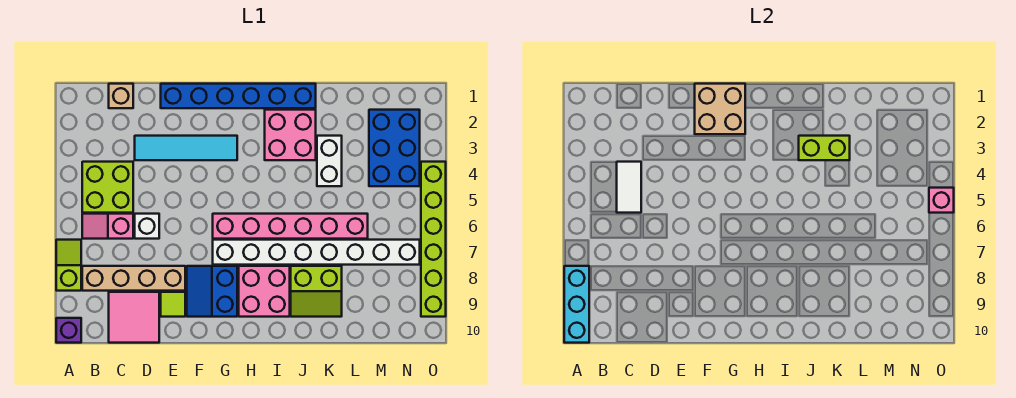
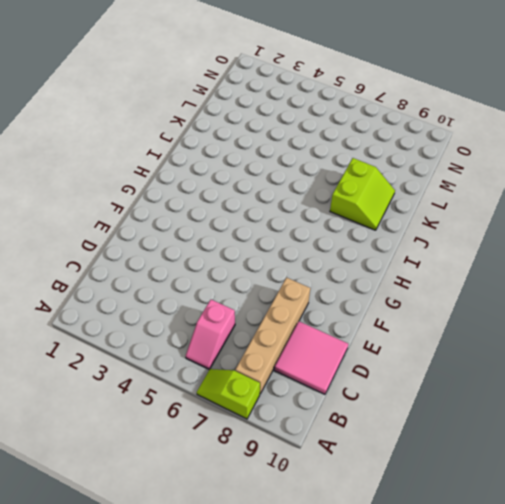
none -> purple 1x1 brick [56,318,81,343]
none -> lime 2x2 brick [82,162,133,213]
none -> tan 1x1 brick [109,84,133,108]

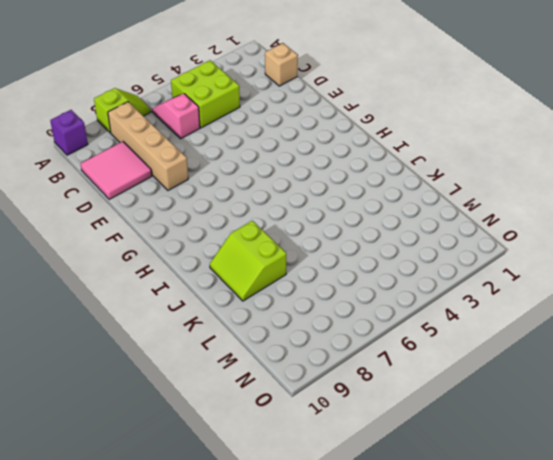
none -> cyan 1x4 tile [135,136,237,160]
none -> white 1x1 brick [135,214,159,239]
none -> blue 1x6 brick [161,84,316,108]

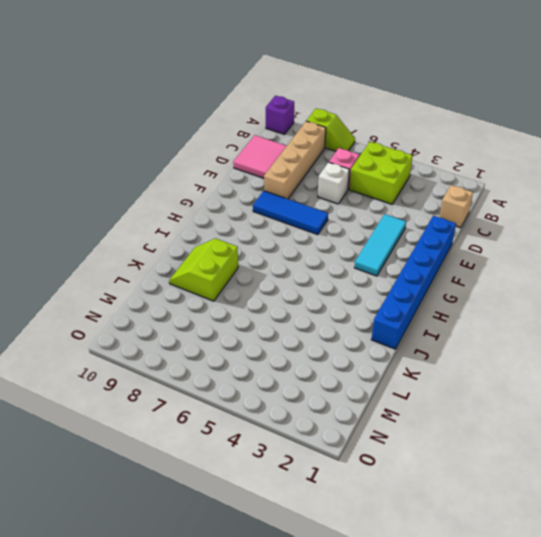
cyan 1x3 tile [354,214,406,276] -> cyan 1x4 tile [135,136,237,160]
blue 1x3 tile [253,191,328,235] -> blue 2x2 slope [187,266,237,317]
none -> lime 1x1 tile [161,292,185,317]
none -> pink 1x6 brick [213,214,368,239]
none -> white 1x8 brick [213,240,420,265]

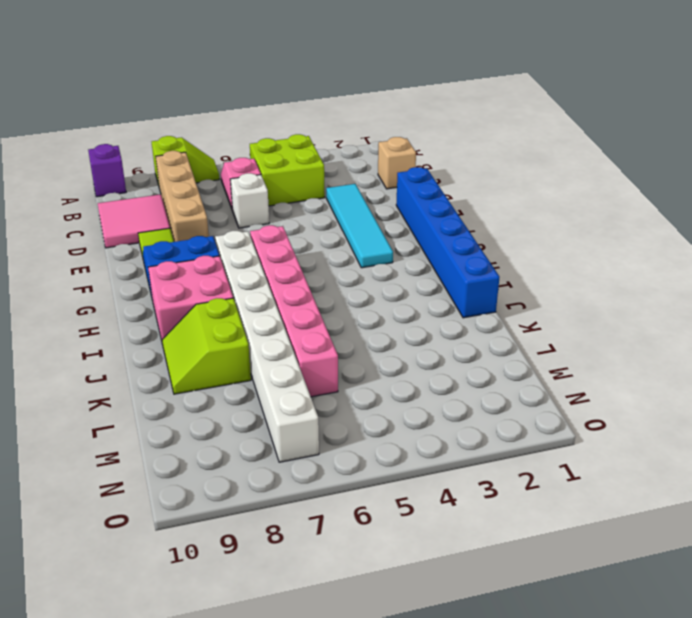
none -> pink 2x2 brick [265,110,316,160]
none -> white 1x2 brick [317,136,342,186]
none -> blue 2x3 brick [369,110,420,186]

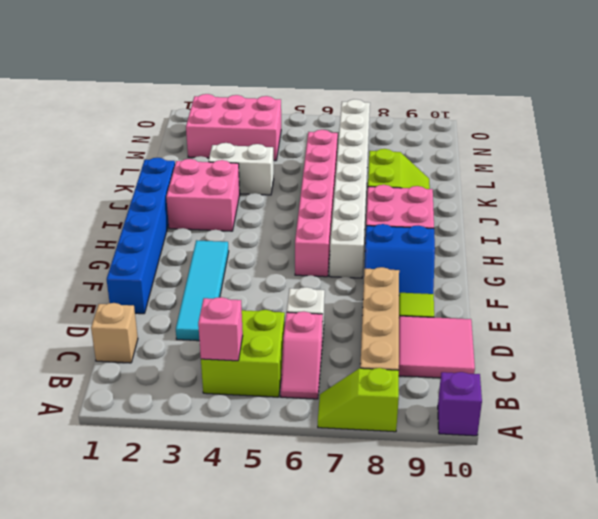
pink 1x1 brick [198,297,243,361] -> pink 1x1 brick moved to [929,188,954,213]
pink 2x3 brick [186,94,281,161] -> blue 2x3 brick [369,110,420,186]
none -> lime 1x6 brick [421,162,446,317]
none -> cyan 1x3 brick [564,266,589,343]
none -> white 1x2 tile [617,162,641,213]

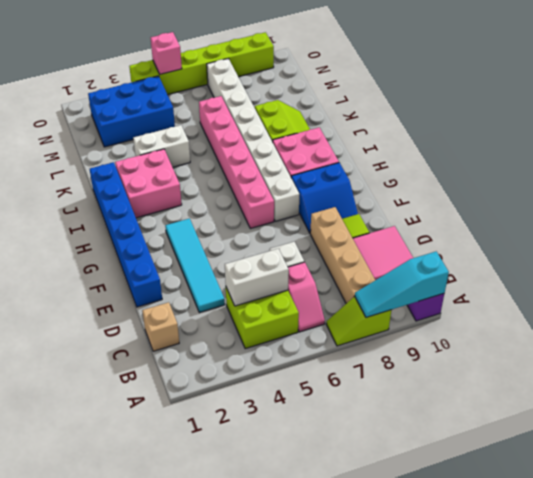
cyan 1x3 slope [355,252,449,317] -> cyan 1x3 brick [564,266,589,343]
white 1x2 brick [225,249,289,306] -> white 1x2 tile [617,162,641,213]
none -> tan 2x2 brick [695,84,745,134]
none -> lime 1x2 brick [799,136,850,160]

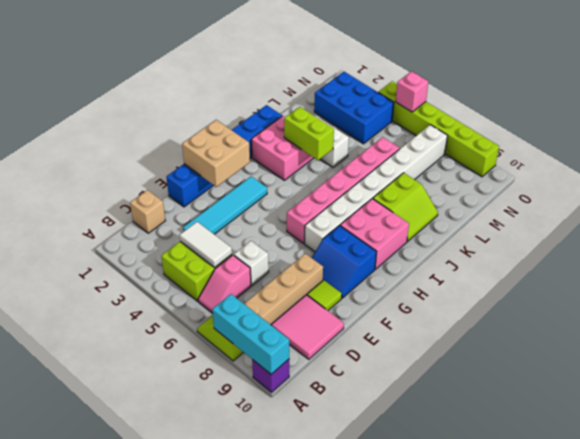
lime 1x2 brick [284,107,334,160] -> lime 1x2 brick turned to [799,136,850,160]

